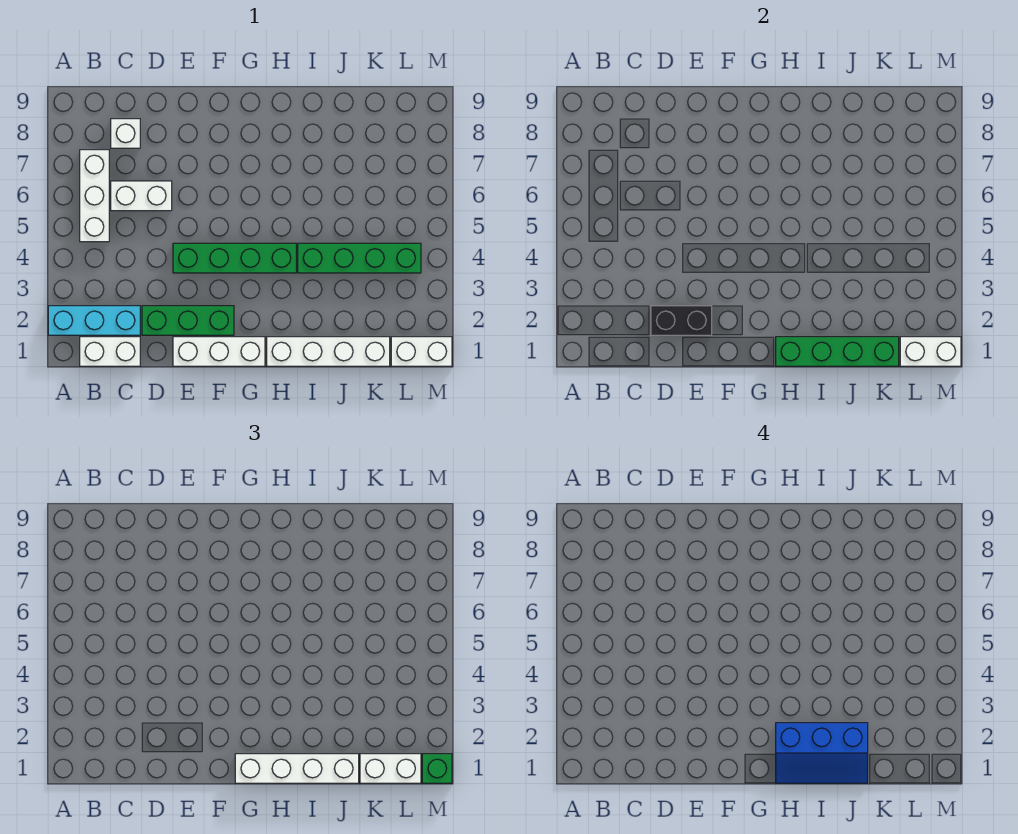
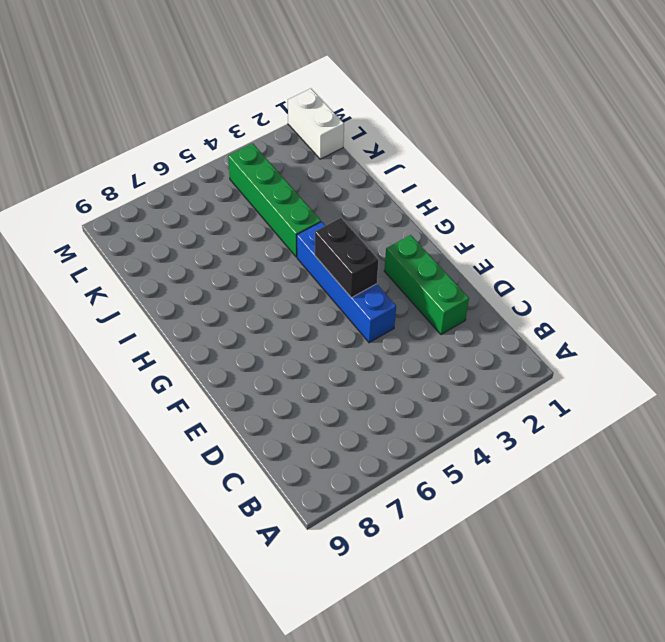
blue 1x4 brick [297,222,396,343] -> green 1x4 brick [173,243,296,273]
black 1x2 brick [315,218,379,298] -> black 1x2 brick moved to [651,306,712,335]
none -> cyan 1x3 brick [48,306,140,335]
none -> white 1x2 brick [80,337,140,366]
none -> white 1x3 brick [80,150,109,242]

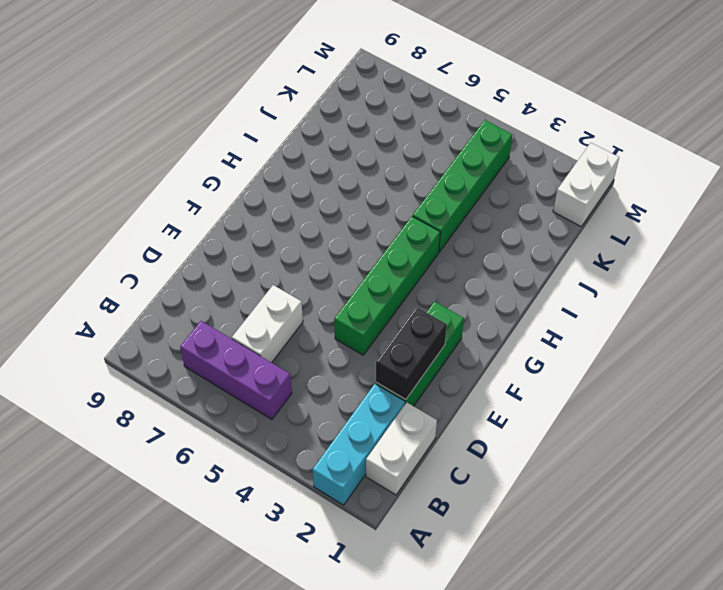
purple 1x3 brick [180,321,292,419] -> white 1x3 brick [80,150,109,242]
none -> white 1x1 brick [111,119,140,148]
none -> white 1x3 brick [173,337,265,366]
none -> white 1x4 brick [267,337,390,366]

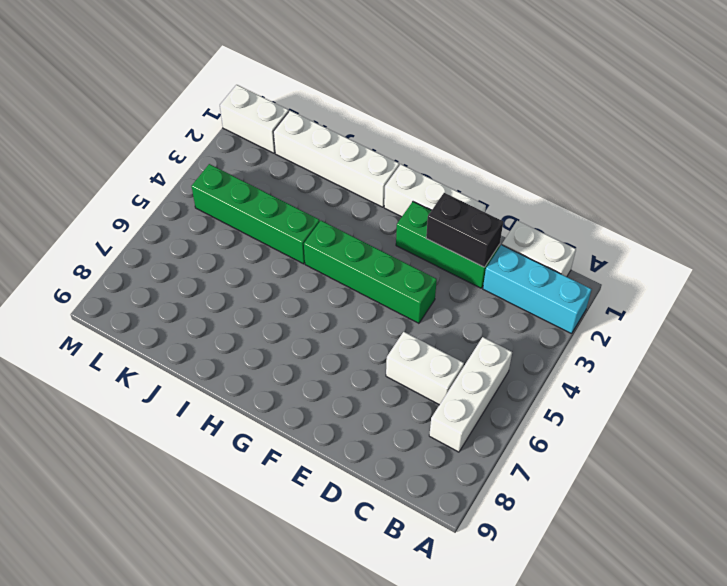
none -> white 1x1 brick [111,119,140,148]
none -> green 1x4 brick [776,337,899,366]
none -> white 1x2 brick [900,337,961,366]

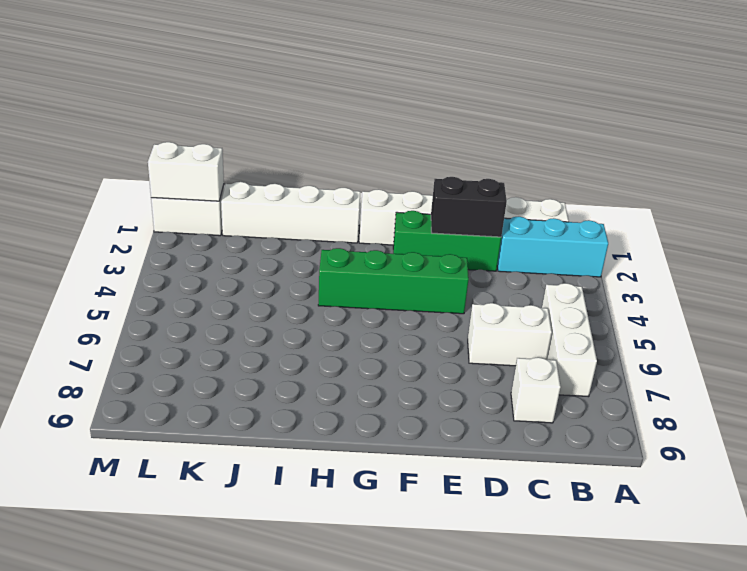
none -> green 1x4 brick [298,243,421,273]
none -> green 1x4 brick [776,337,899,366]
none -> white 1x4 brick [235,754,359,783]

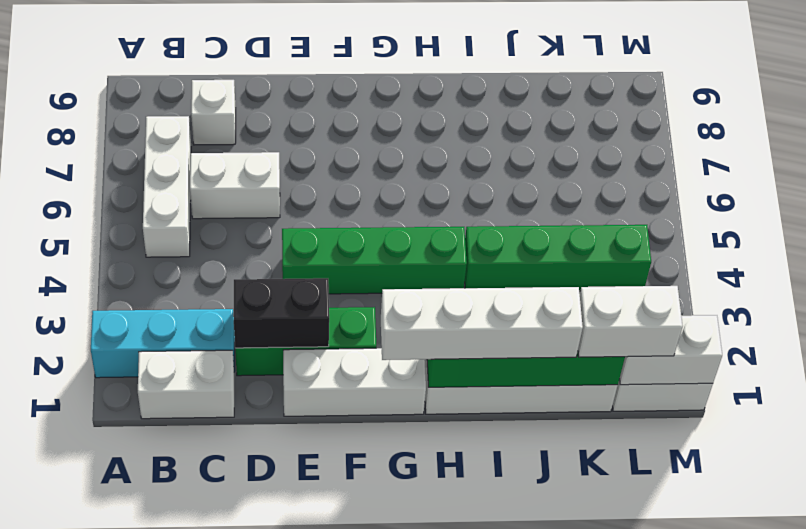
none -> green 1x1 brick [422,754,452,783]
none -> blue 2x3 slope [776,723,868,783]

